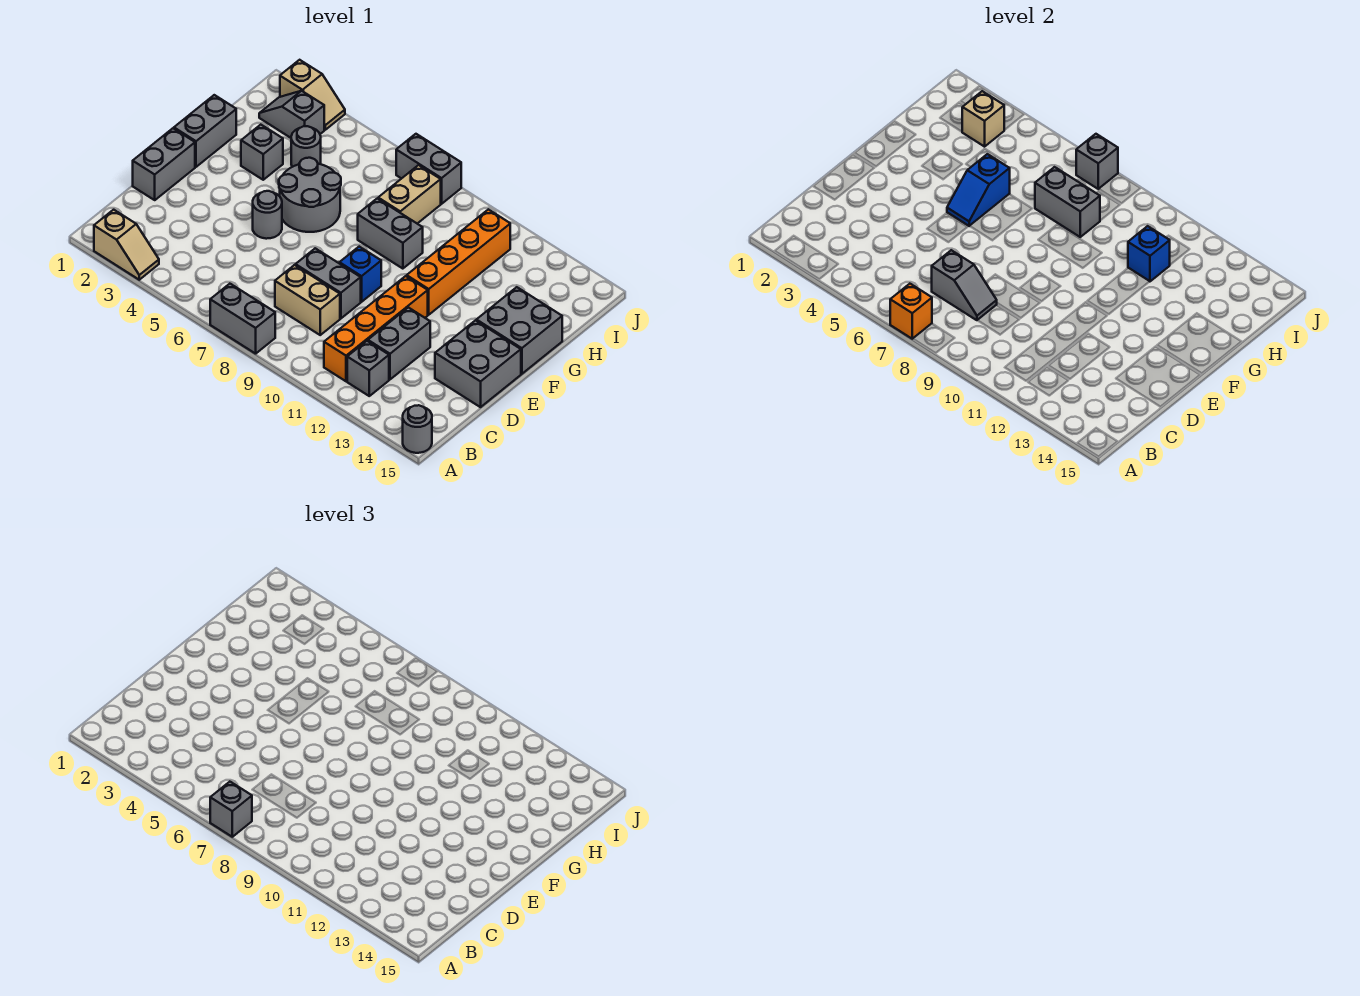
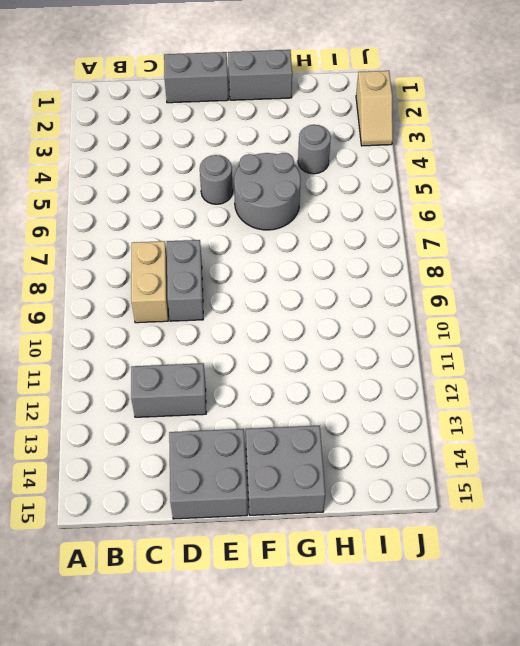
none -> tan 1x2 slope [94,210,159,280]
none -> grey 1x2 brick [210,284,275,354]
none -> grey 1x1 round brick [403,405,432,453]
none -> orange 1x4 brick [324,276,428,381]

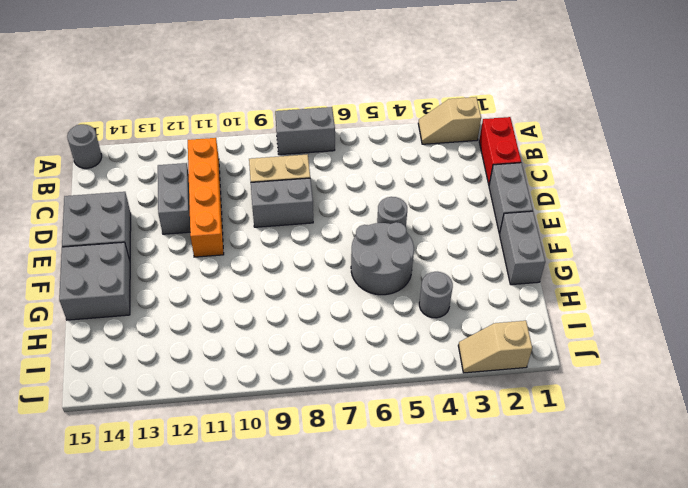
red 1x2 brick [479,117,521,184] -> none
none -> grey 1x1 brick [347,341,389,396]
none -> blue 1x1 brick [339,247,381,302]
none -> orange 1x4 brick [407,209,510,315]
none -> grey 1x1 brick [241,125,283,180]

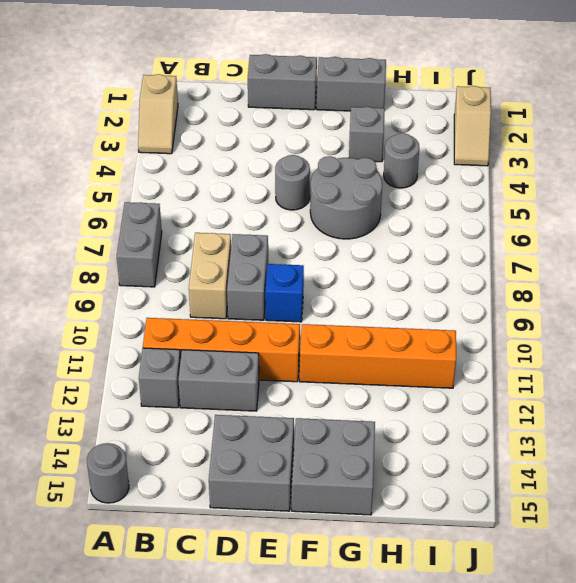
none -> grey 1x2 brick [358,198,423,269]
none -> tan 1x2 brick [378,165,441,224]
none -> grey 1x2 slope [259,91,324,138]
none -> grey 1x2 brick [396,134,461,204]

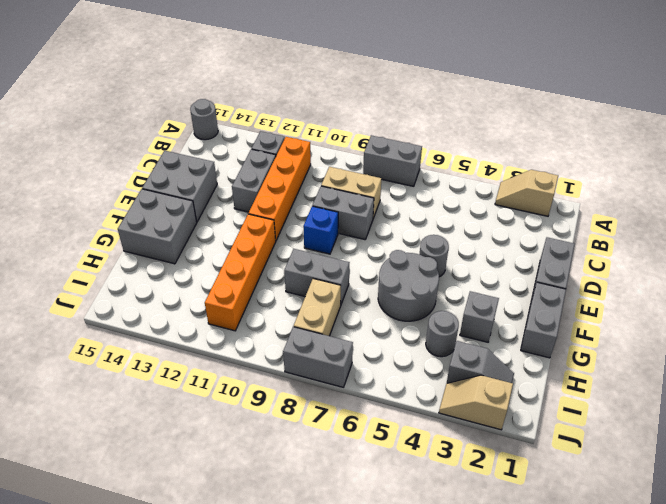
none -> orange 1x1 brick [890,284,932,339]
none -> grey 1x2 slope [932,250,997,320]
none -> blue 1x2 slope [947,154,1010,226]
none -> grey 1x2 brick [1035,167,1100,237]

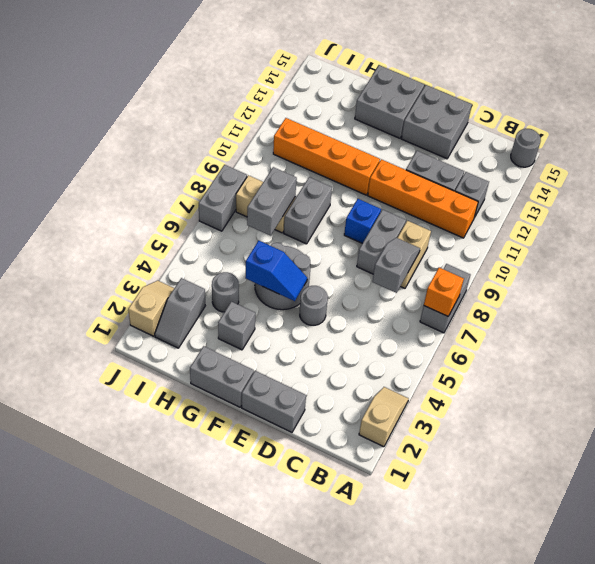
none -> blue 1x1 brick [1128,226,1170,281]
none -> tan 1x1 brick [962,91,1004,147]
none -> grey 1x1 brick [1076,134,1118,189]
none -> grey 1x1 brick [210,782,252,837]

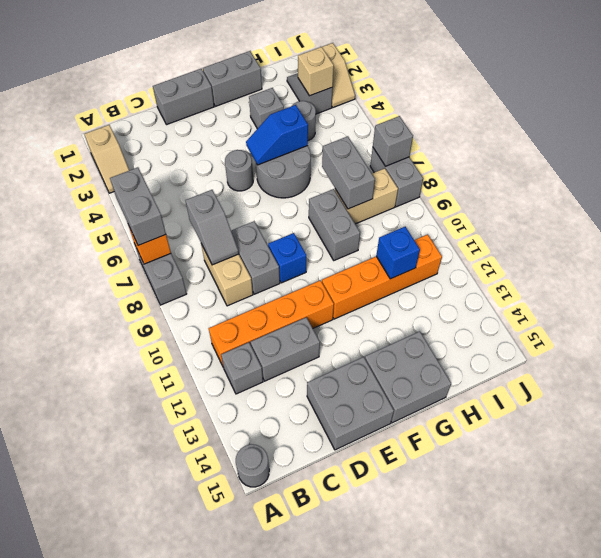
grey 1x2 brick [110,167,166,245] -> grey 1x1 brick [210,782,252,837]

